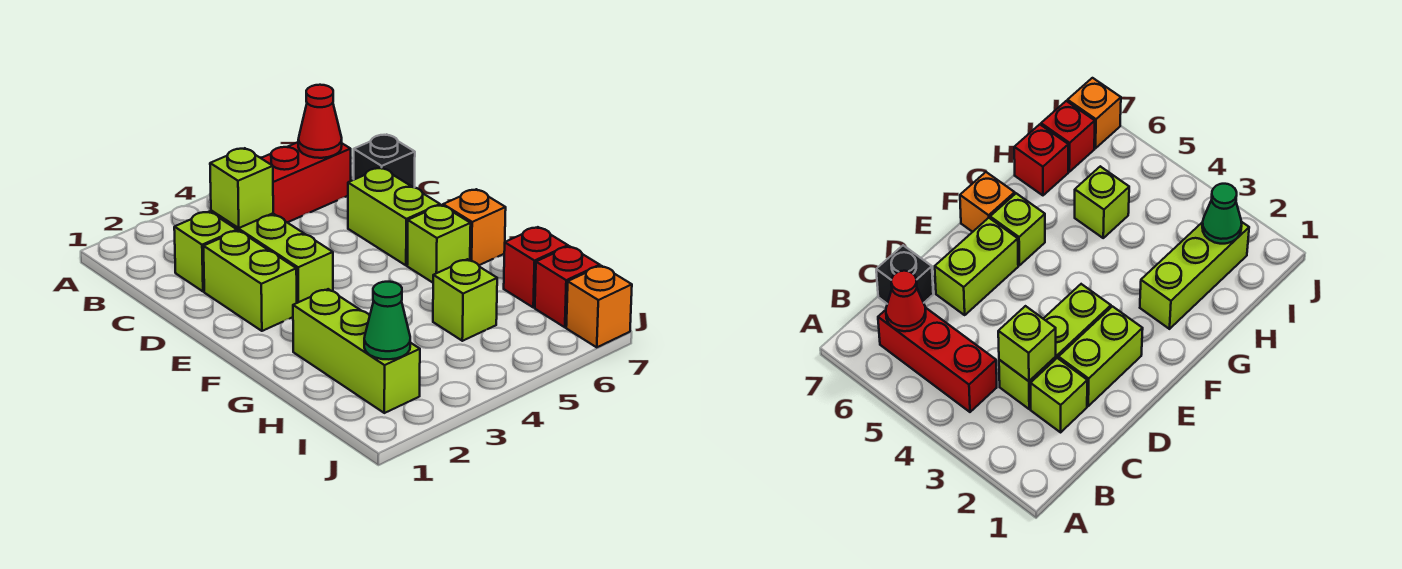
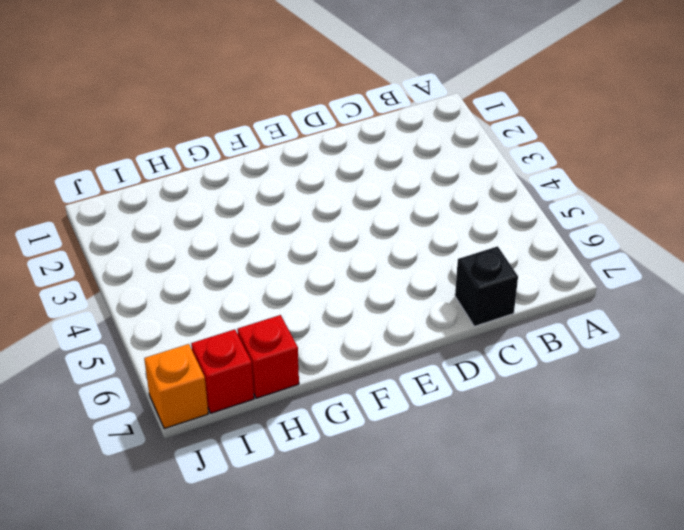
none -> red 1x3 brick [261,142,351,222]
none -> lime 1x1 brick [174,212,237,292]
none -> lime 1x3 brick [211,211,333,303]

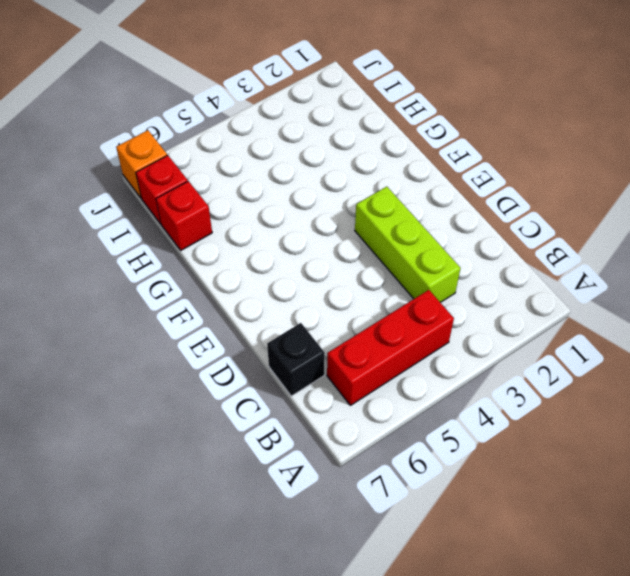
none -> lime 1x1 brick [174,212,237,292]
none -> lime 1x2 brick [204,231,297,331]
none -> lime 1x2 brick [348,168,440,266]

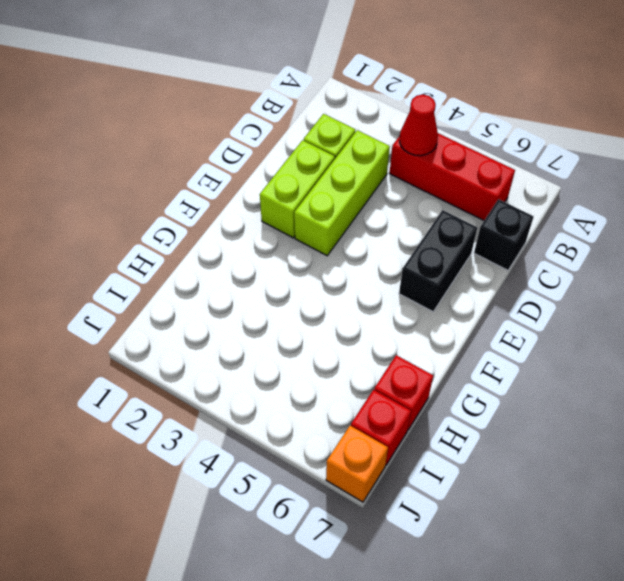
red 1x1 cone [399,95,438,156] -> red 1x1 cone moved to [298,85,342,158]
black 1x2 brick [399,210,477,312] -> lime 1x2 brick [348,168,440,266]
none -> lime 1x1 brick [407,205,471,283]
none -> orange 1x1 brick [443,189,506,265]
none -> lime 1x3 brick [293,289,420,413]

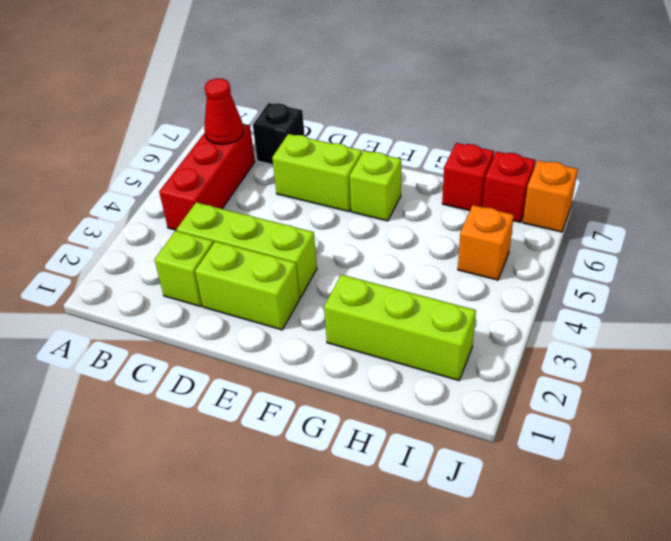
orange 1x1 brick [458,205,514,280] -> orange 1x1 brick moved to [443,189,506,265]
none -> lime 1x1 brick [433,259,497,341]
none -> lime 1x1 brick [210,148,273,228]
none -> green 1x1 cone [364,282,410,359]

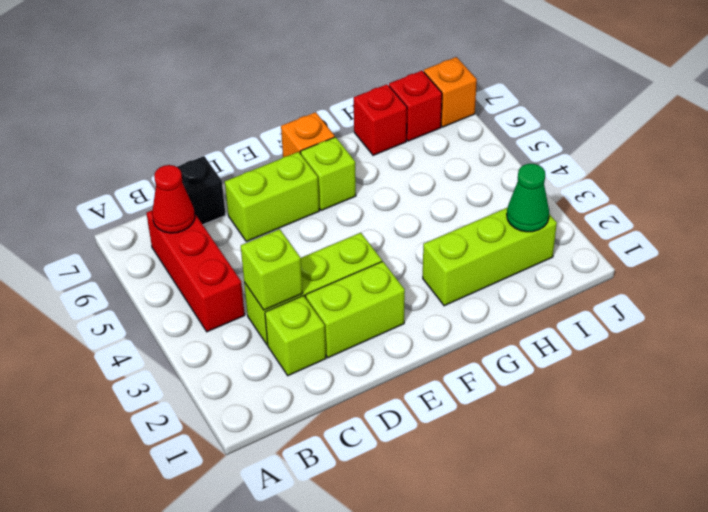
none -> lime 1x1 brick [433,259,497,341]

